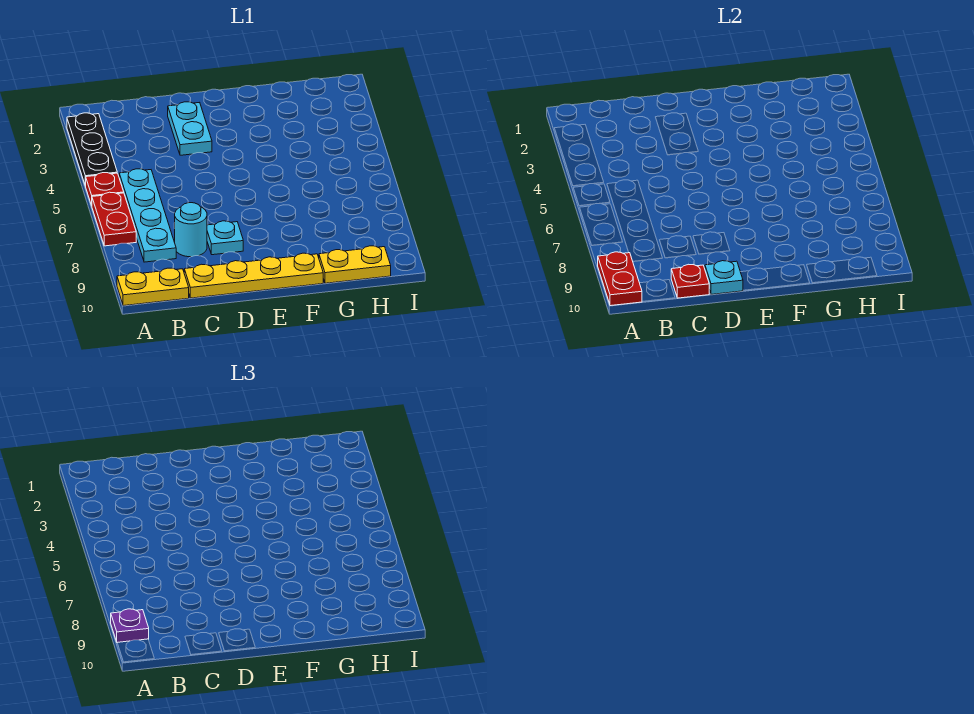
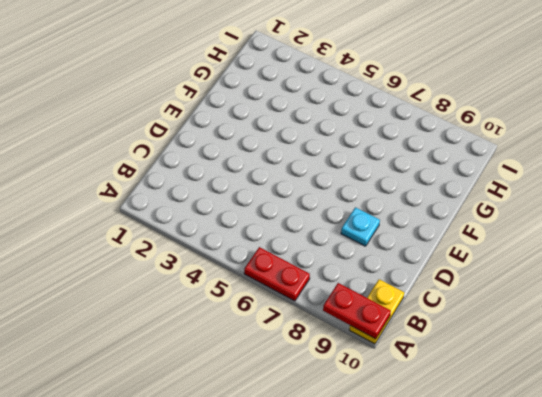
none -> black 1x3 plate [67,113,117,186]
none -> red 1x1 plate [86,173,124,205]
none -> cyan 1x4 plate [119,169,176,262]

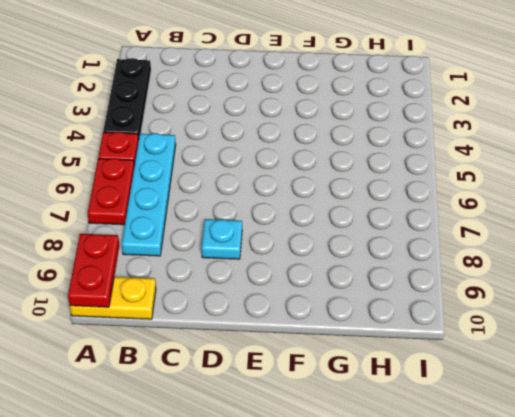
none -> cyan 1x1 round brick [175,203,207,257]
none -> yellow 1x4 plate [184,253,323,298]
none -> cyan 1x2 plate [168,102,212,155]

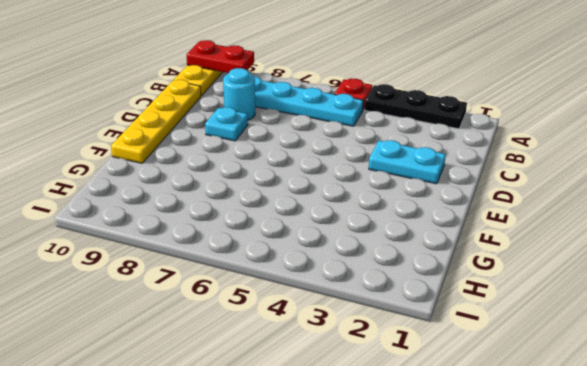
none -> red 1x2 plate [92,192,136,246]
none -> yellow 1x2 plate [319,246,391,283]
none -> red 1x1 plate [671,264,709,298]

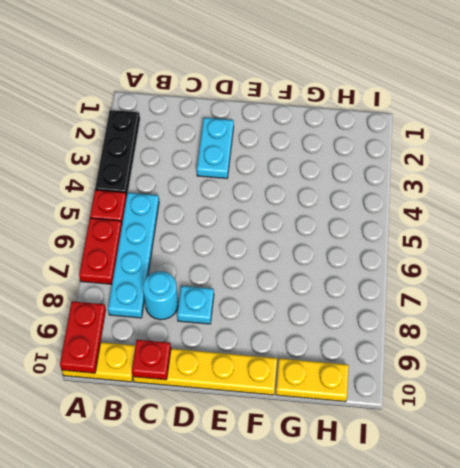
none -> cyan 1x1 plate [705,261,743,294]
none -> purple 1x1 plate [111,609,149,642]

